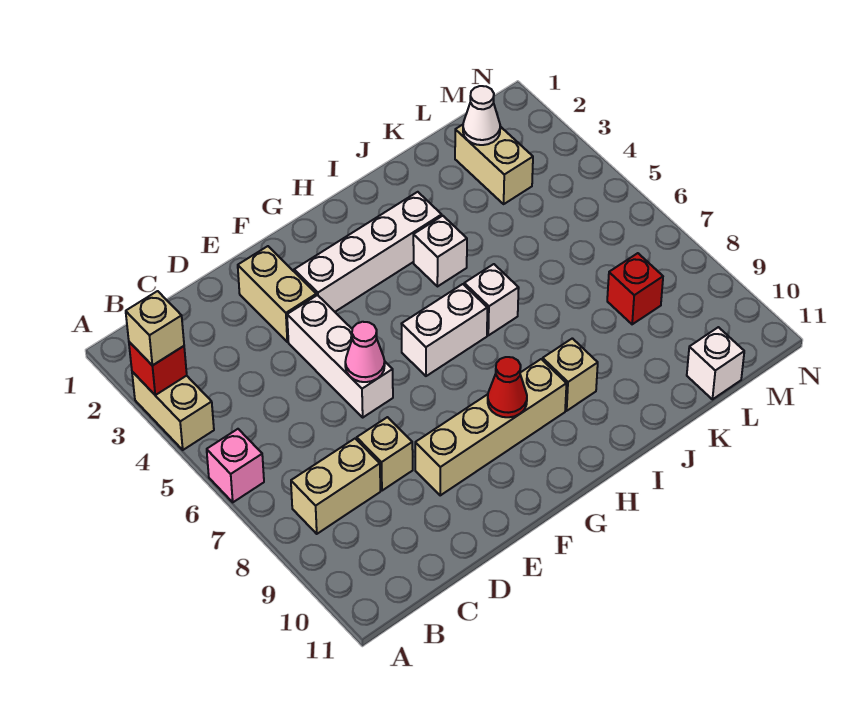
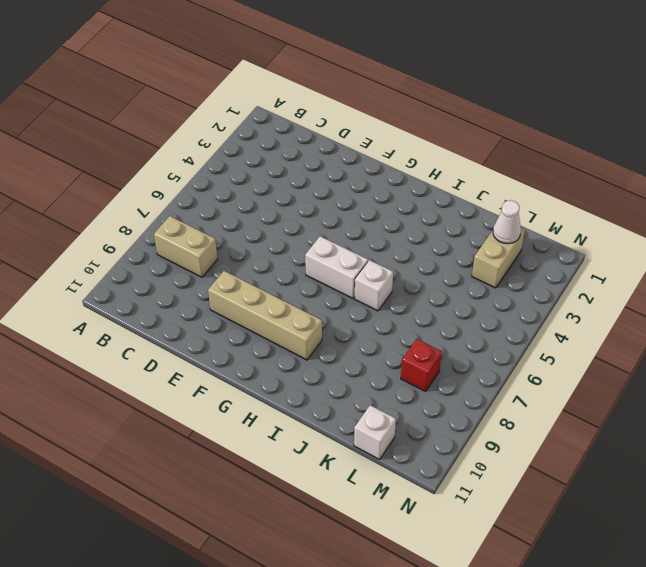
none -> tan 1x2 brick [132,372,214,450]
none -> pink 1x1 brick [207,429,264,502]
none -> tan 1x1 brick [357,417,413,491]

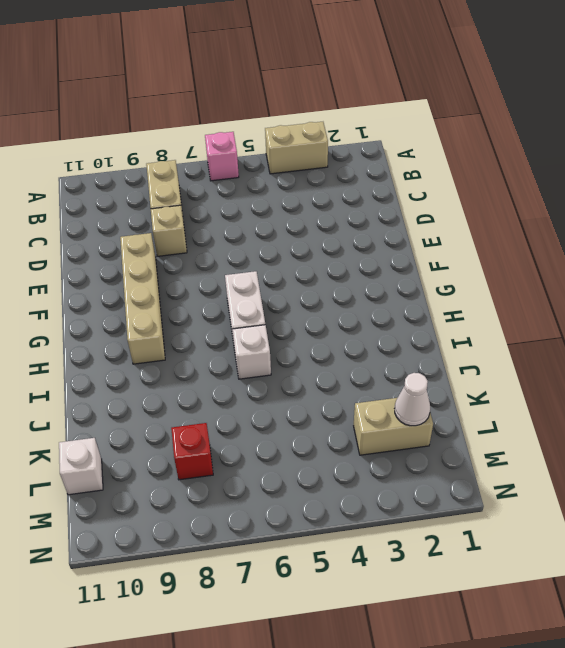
none -> tan 1x2 brick [238,246,316,342]
none -> white 1x3 brick [287,295,393,417]
none -> white 1x4 brick [294,192,442,312]

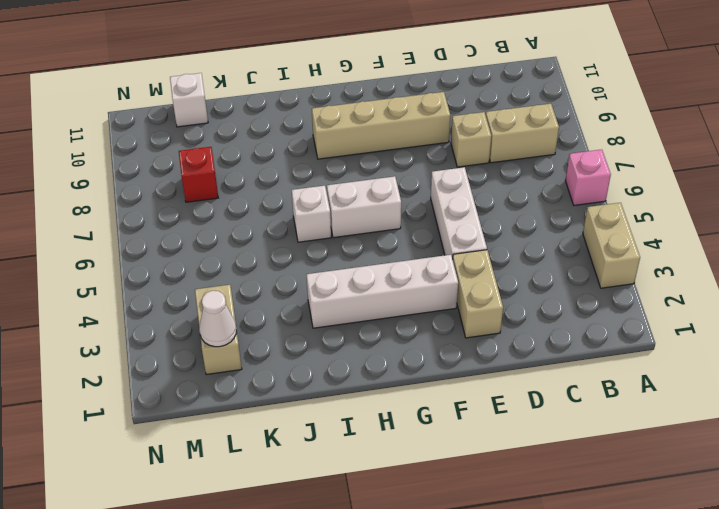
none -> white 1x1 brick [413,216,467,287]
none -> tan 1x1 brick [543,338,598,411]
none -> red 1x1 brick [129,342,187,395]

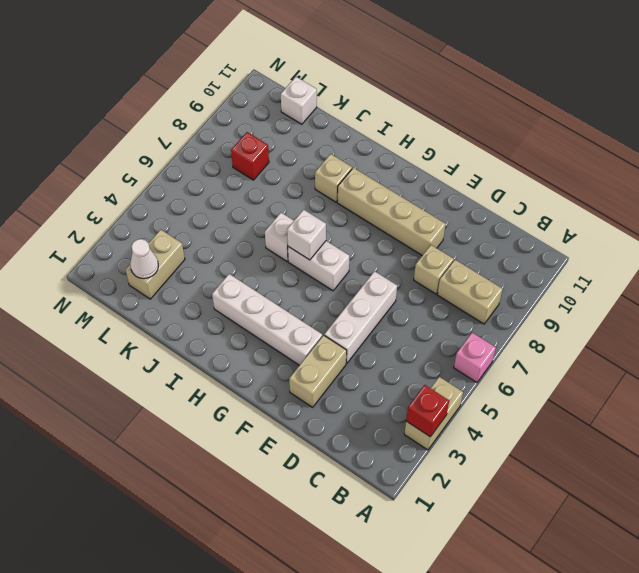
white 1x1 brick [287,210,326,260] -> white 1x1 brick moved to [413,216,467,287]
none -> pink 1x1 cone [345,322,385,382]
none -> red 1x1 cone [488,357,527,417]
none -> tan 1x1 brick [126,291,184,366]

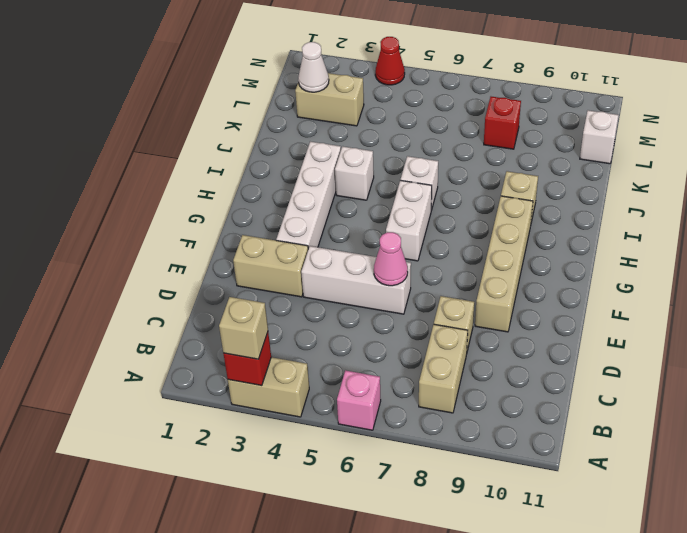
red 1x1 cone [375,37,405,85] -> red 1x1 cone moved to [488,357,527,417]

